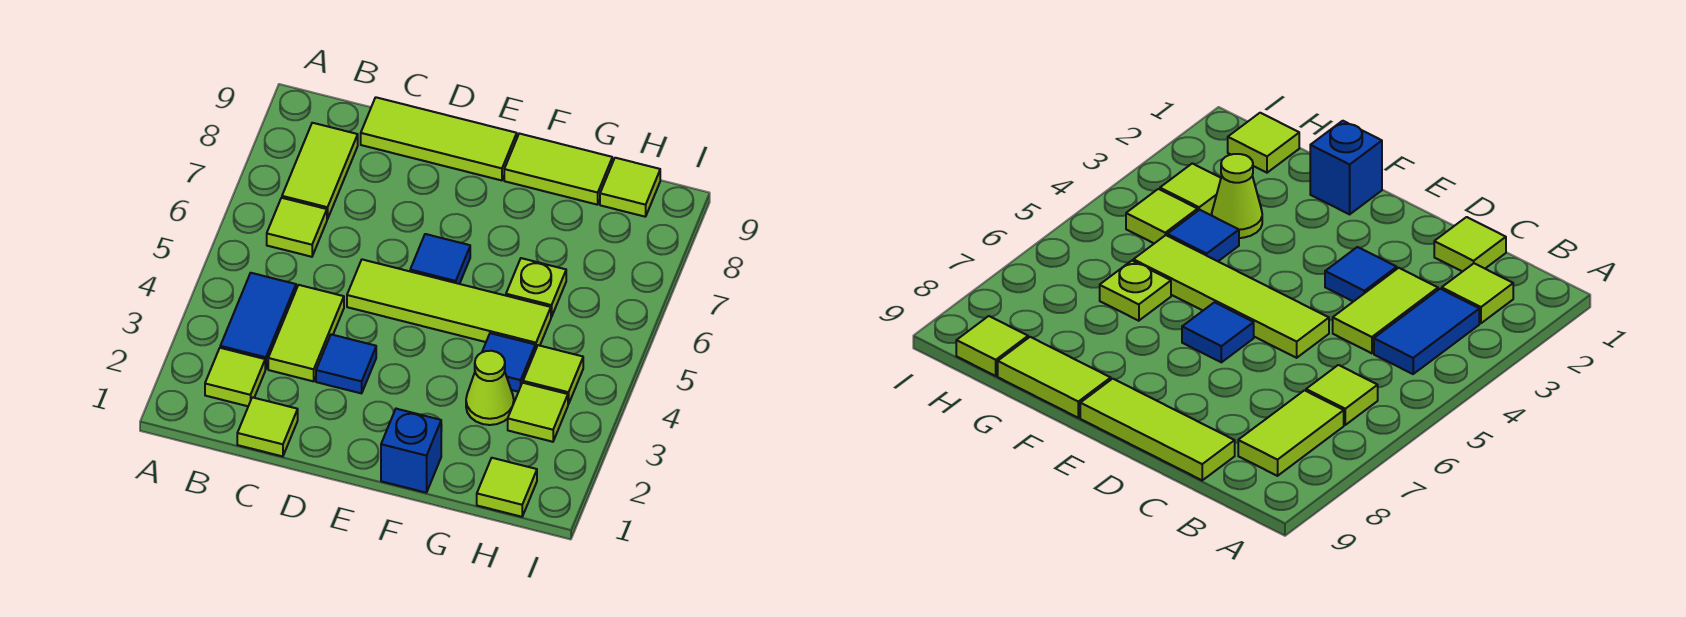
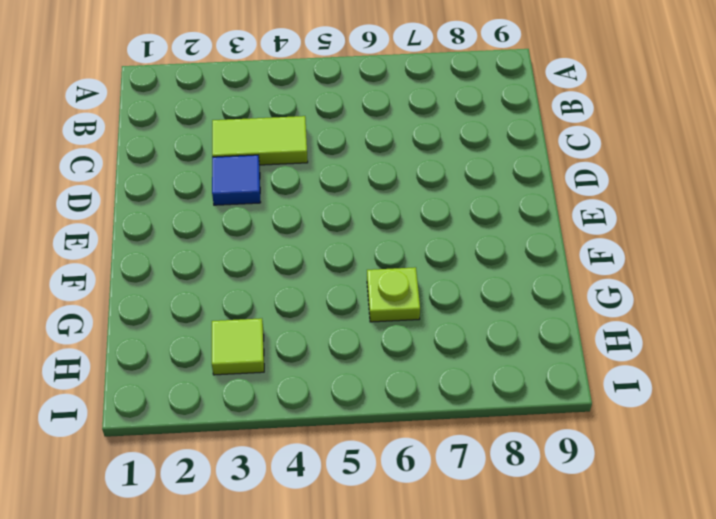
none -> lime 1x1 tile [205,348,265,406]
none -> blue 1x2 tile [220,273,296,369]
none -> lime 1x1 tile [267,198,327,257]

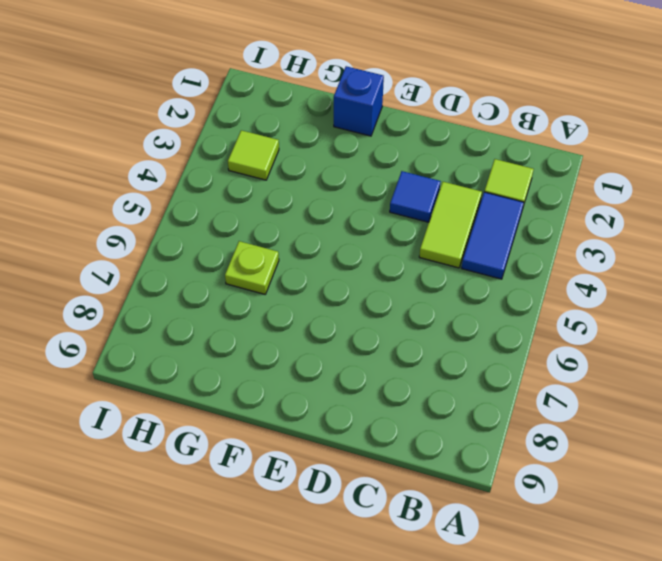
none -> lime 1x1 tile [267,198,327,257]
none -> lime 1x2 tile [282,123,358,219]
none -> lime 1x1 tile [237,397,298,456]

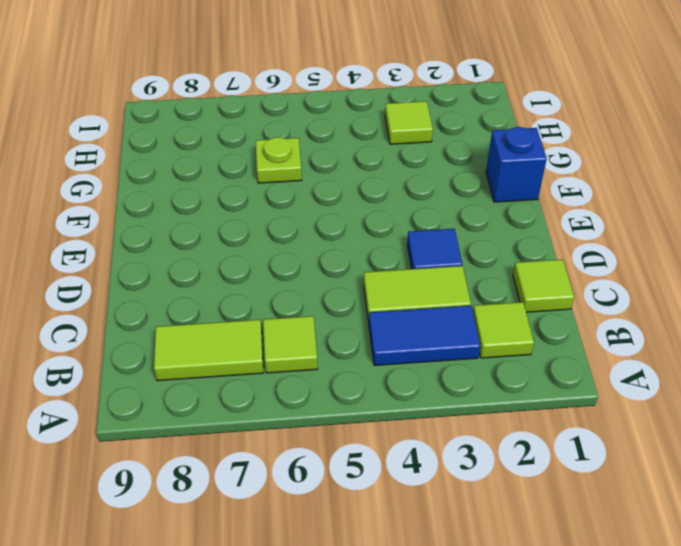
none -> lime 1x3 tile [361,97,517,180]
none -> lime 1x4 tile [347,259,551,350]
none -> blue 1x1 tile [410,234,470,284]

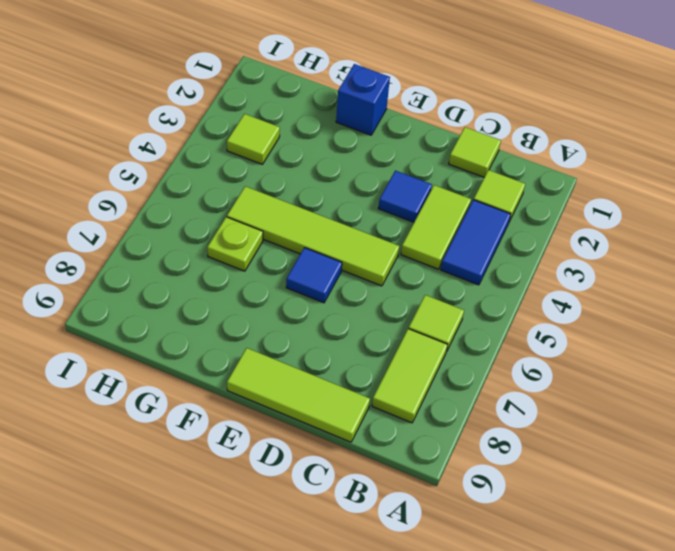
none -> lime 1x2 tile [504,133,612,205]
none -> lime 1x1 cone [466,351,514,425]
none -> blue 1x1 tile [482,333,535,392]

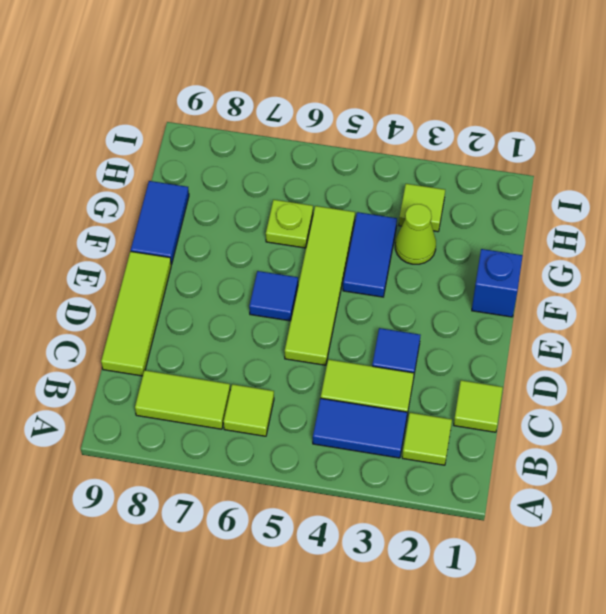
blue 1x2 tile [343,212,397,297] -> blue 1x1 tile [482,333,535,392]
blue 1x2 tile [131,181,189,265] -> lime 1x2 tile [504,133,612,205]
none -> lime 1x1 tile [477,458,537,517]
none -> lime 1x1 tile [523,345,583,404]
none -> lime 1x1 tile [600,158,660,217]

